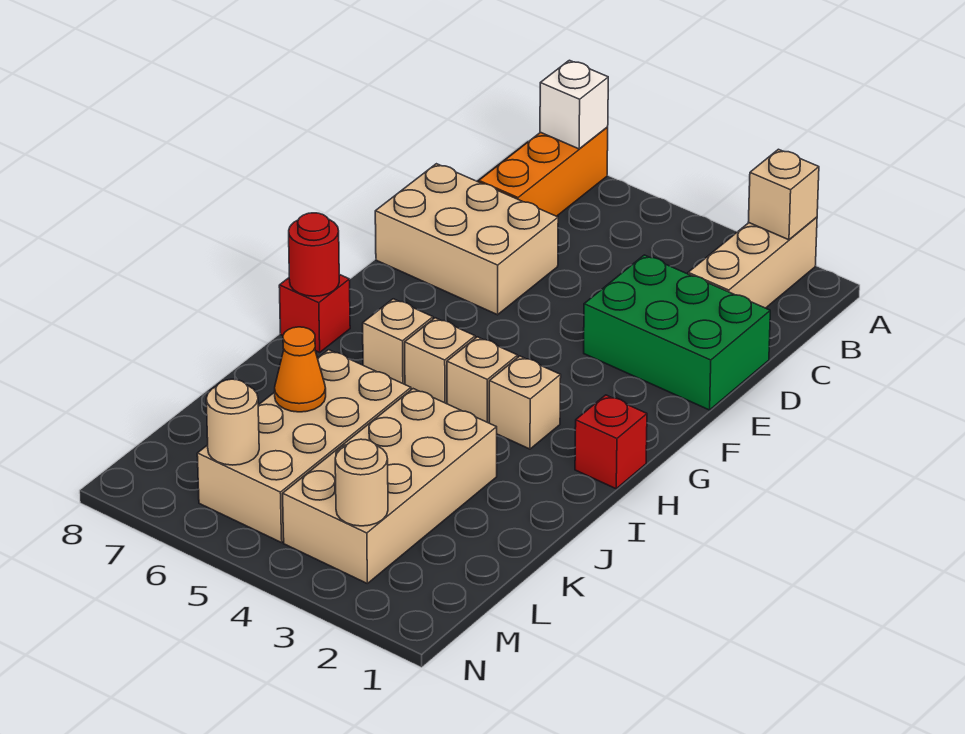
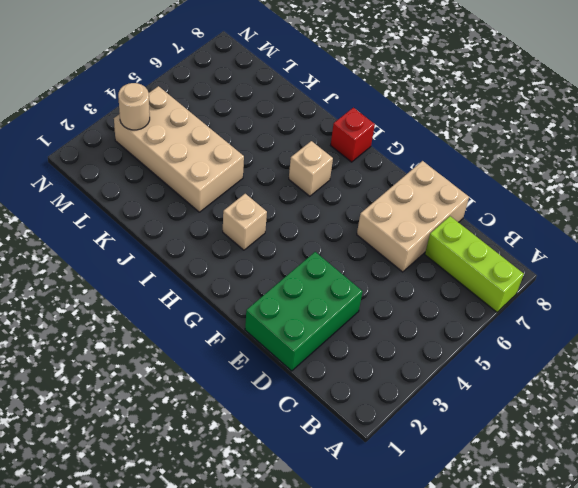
lime 1x3 brick [425,216,524,312] -> orange 1x3 brick [479,127,608,216]
none -> tan 1x3 brick [688,217,817,308]
none -> red 1x1 brick [575,395,647,489]
none -> tan 1x1 brick [447,337,518,423]

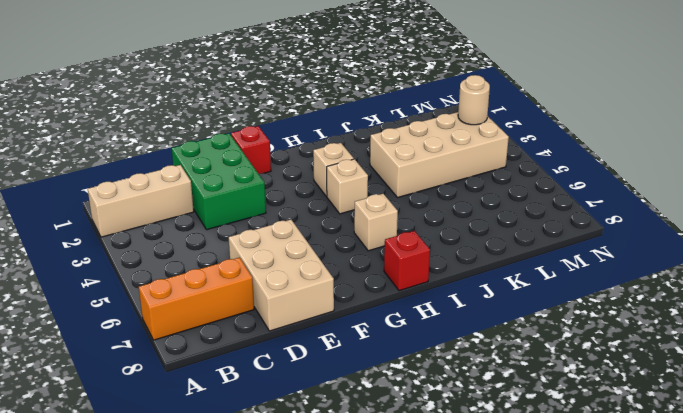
red 1x1 brick [231,126,271,174] -> red 1x1 brick moved to [575,395,647,489]
none -> tan 1x1 brick [405,318,475,404]
none -> tan 2x4 brick [197,350,411,543]
none -> tan 1x1 brick [749,149,819,240]

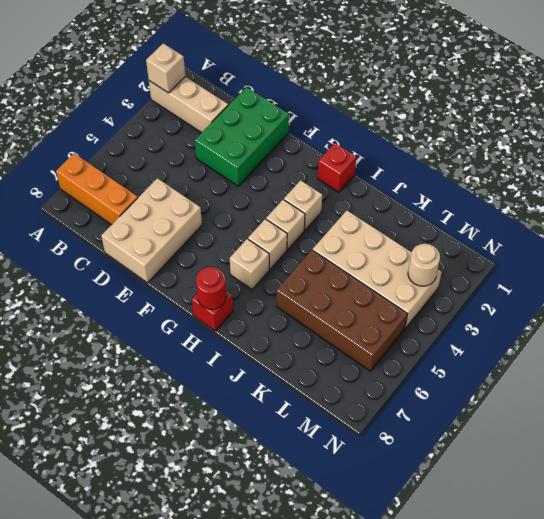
brown 2x4 brick [276,250,407,371] -> tan 2x4 brick [197,350,411,543]
none -> white 1x1 brick [540,60,608,149]
none -> orange 1x1 cone [275,327,326,412]
none -> tan 1x1 round brick [206,379,259,465]

